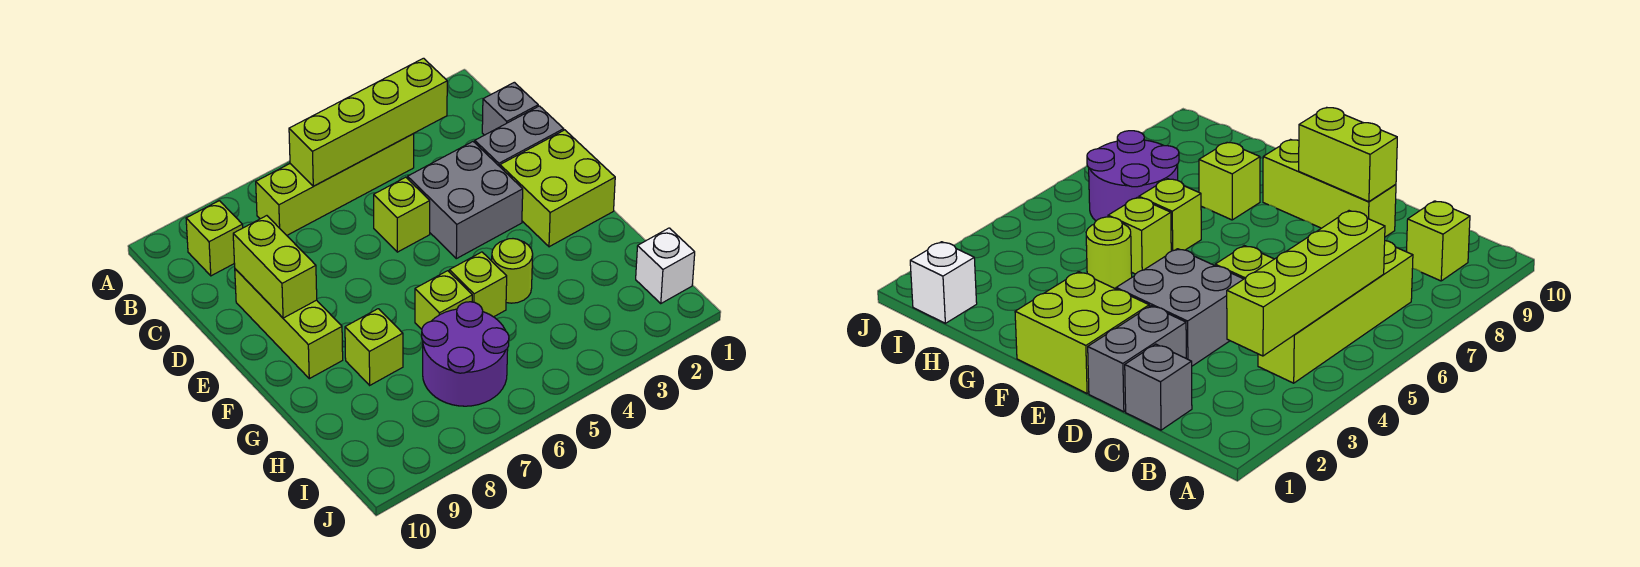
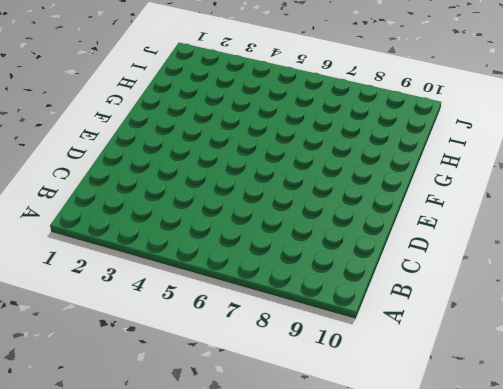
none -> lime 1x4 brick [256,134,414,235]
none -> lime 1x1 brick [186,201,243,276]
none -> grey 1x1 brick [482,82,538,135]

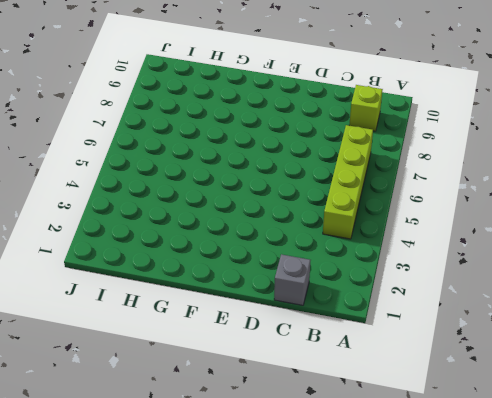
none -> grey 1x2 brick [475,106,564,166]
none -> grey 2x2 brick [408,142,523,259]
none -> lime 1x1 brick [374,177,430,252]

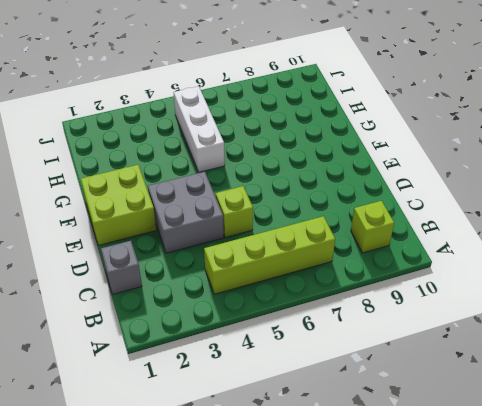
white 1x3 brick [174,86,225,172] -> lime 1x1 brick [449,252,507,317]
none -> grey 1x2 brick [475,106,564,166]
none -> lime 1x3 brick [235,269,343,379]
none -> lime 1x1 round brick [492,239,533,303]

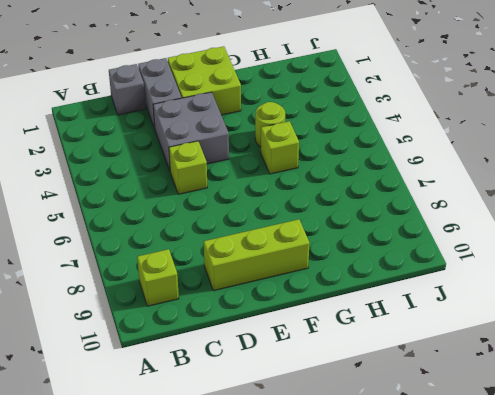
none -> lime 1x4 brick [256,134,414,235]
none -> lime 1x1 brick [415,271,472,329]
none -> lime 1x1 brick [345,309,403,385]

